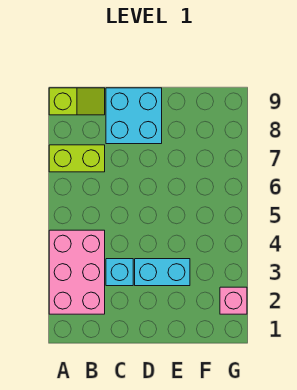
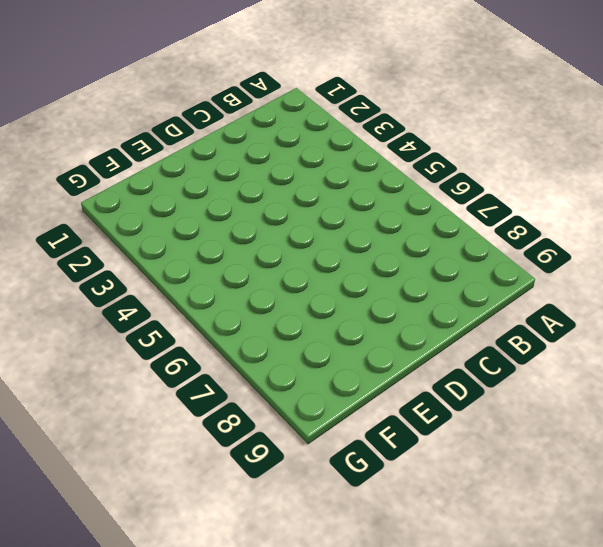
none -> pink 2x3 brick [49,230,105,314]
none -> lime 1x2 brick [49,145,105,172]

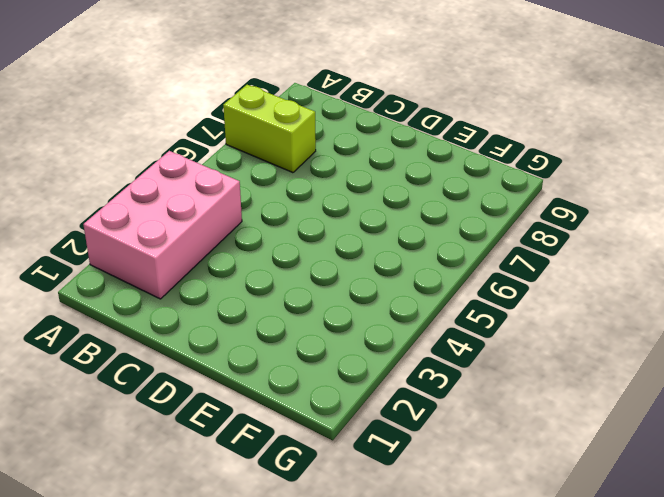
none -> lime 1x2 slope [49,88,105,115]
none -> cyan 1x1 brick [106,259,133,286]

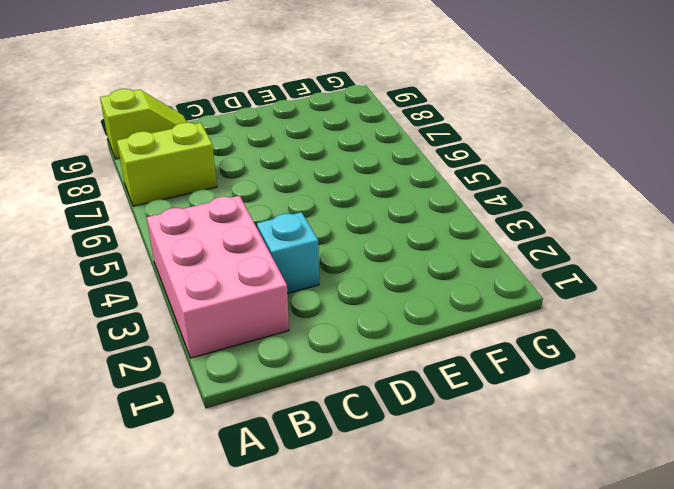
none -> cyan 2x2 brick [106,88,162,144]
none -> cyan 1x2 brick [135,259,190,286]

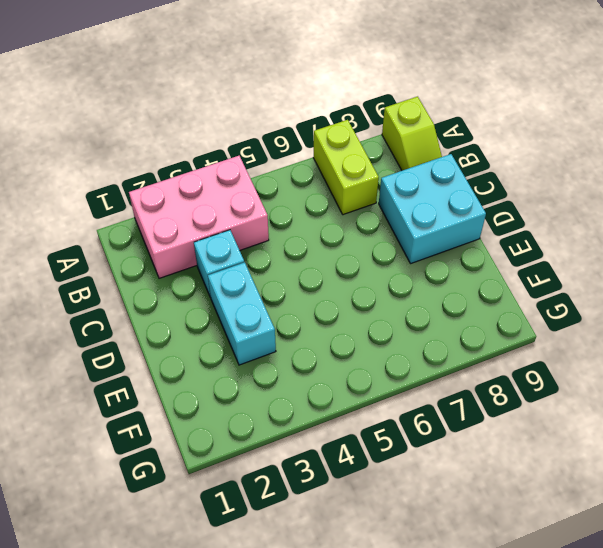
none -> pink 1x1 brick [220,287,247,314]

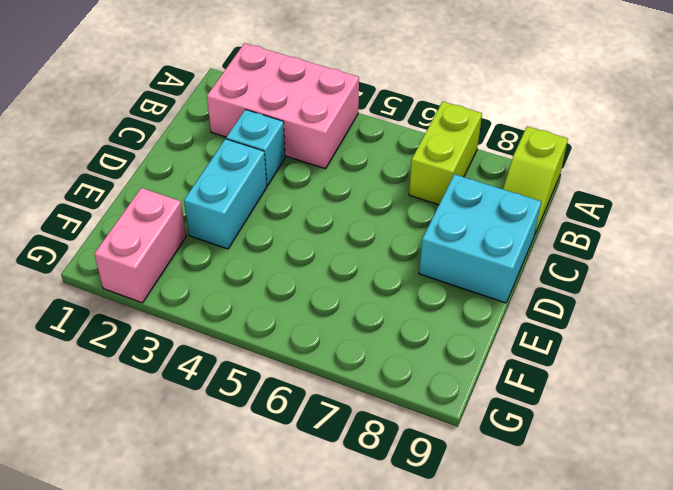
pink 1x2 brick [94,188,186,303] -> pink 1x1 brick [220,287,247,314]

